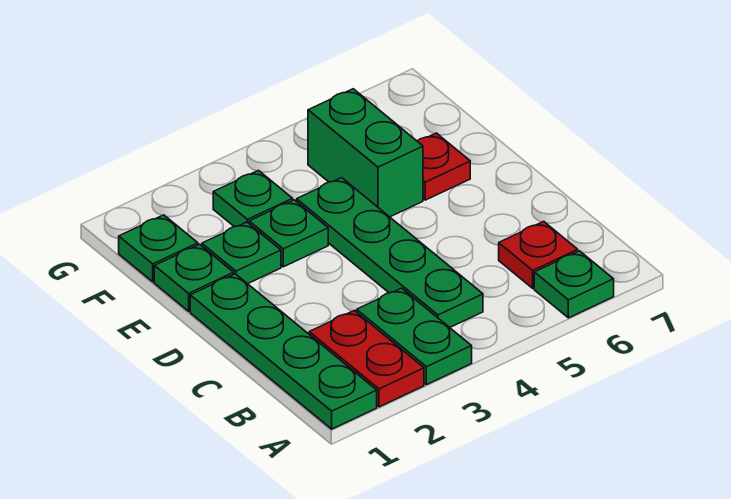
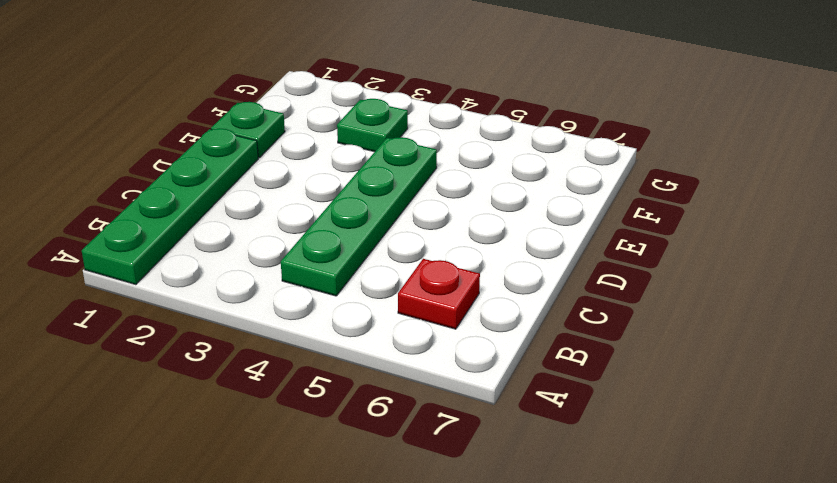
none -> red 1x2 plate [309,311,424,407]
none -> green 1x2 plate [357,288,472,385]
none -> green 1x1 plate [534,251,614,318]

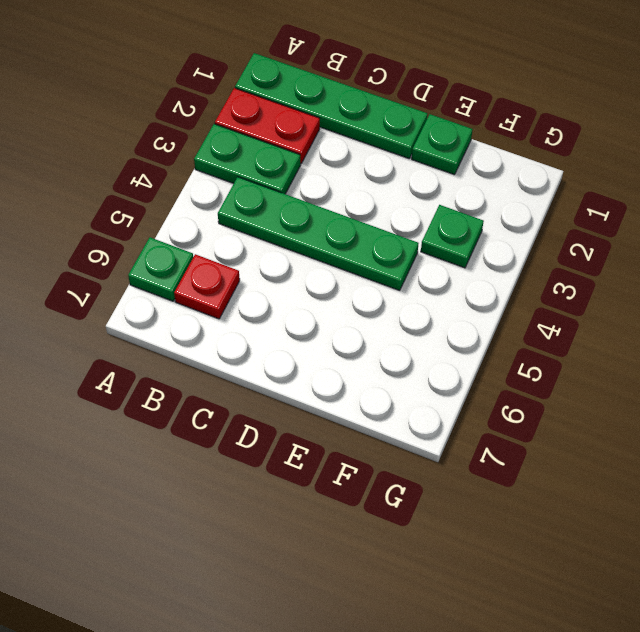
none -> green 1x1 plate [202,222,281,284]
none -> green 1x1 plate [249,200,328,267]
none -> green 1x2 brick [308,89,423,217]

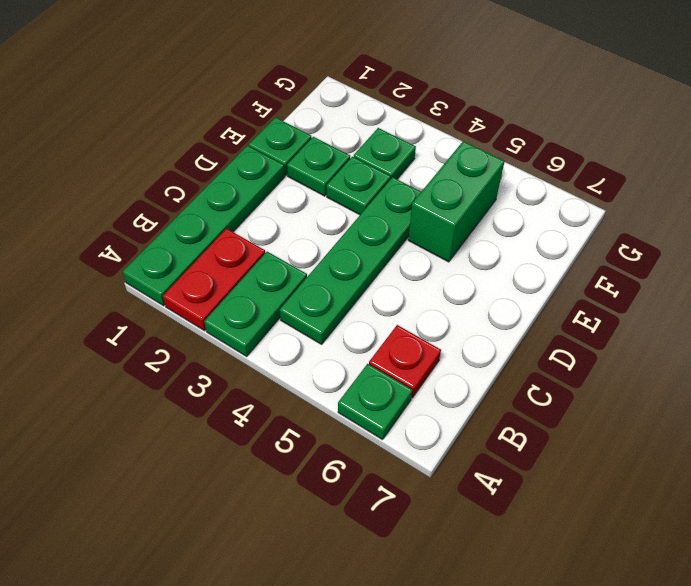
none -> red 1x1 plate [417,133,470,200]
none -> green 1x1 plate [119,215,198,282]

